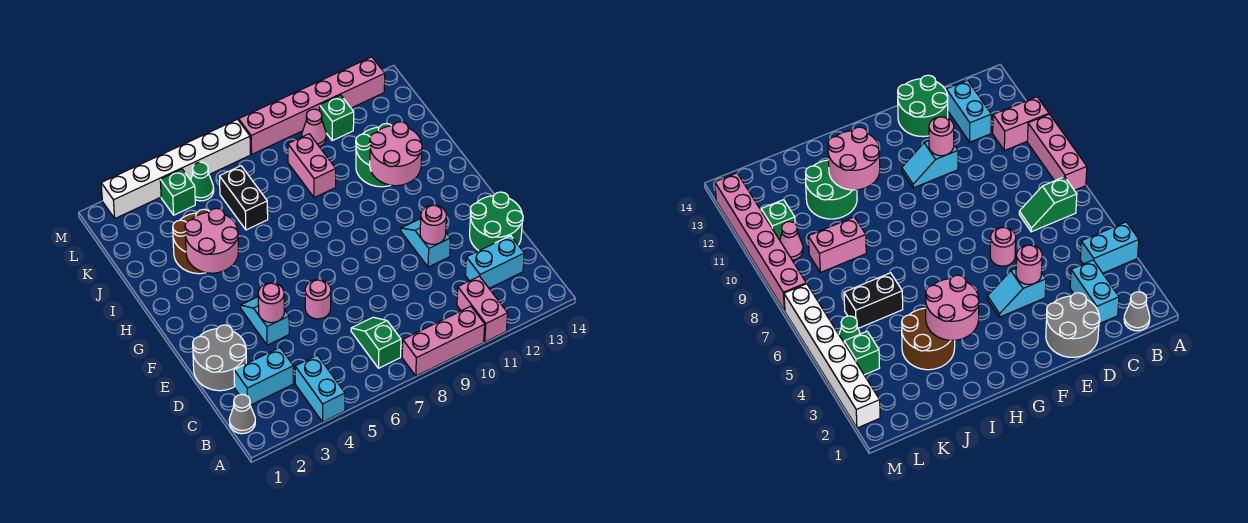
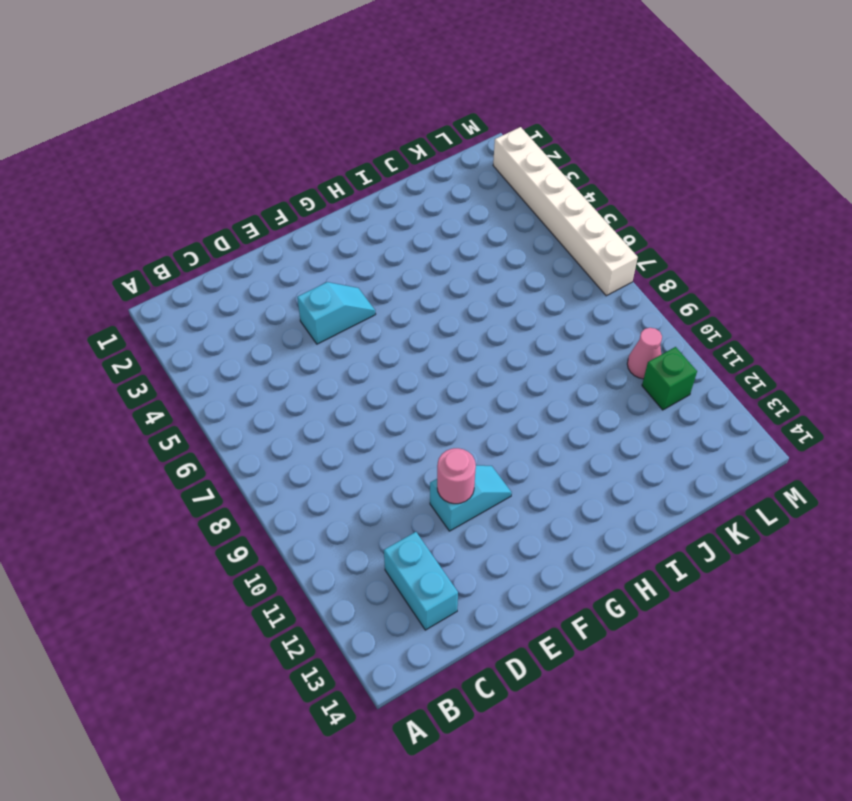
none -> cyan 1x2 brick [295,355,345,422]
none -> pink 1x3 brick [402,306,485,376]
none -> pink 1x2 brick [457,276,508,342]

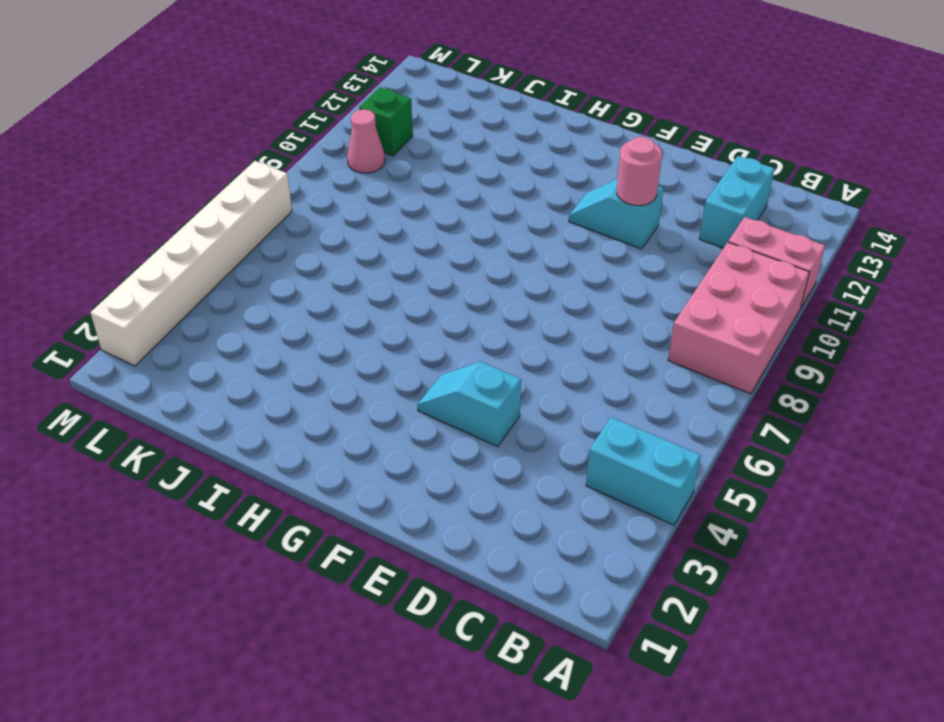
pink 2x3 brick [668,242,809,394] -> pink 1x3 brick [402,306,485,376]
none -> grey 1x1 cone [229,394,255,434]
none -> green 1x2 slope [351,317,401,368]
none -> cyan 1x2 brick [234,348,294,405]

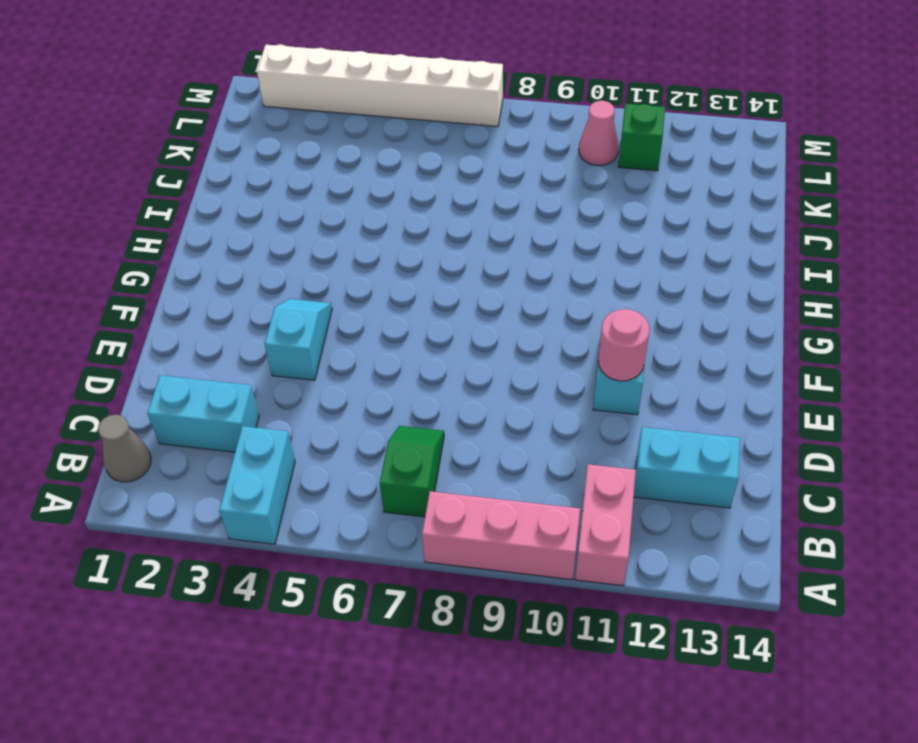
none -> grey 2x2 round brick [193,325,246,391]
none -> green 2x2 round brick [470,192,523,251]
none -> pink 1x1 round brick [305,280,331,319]

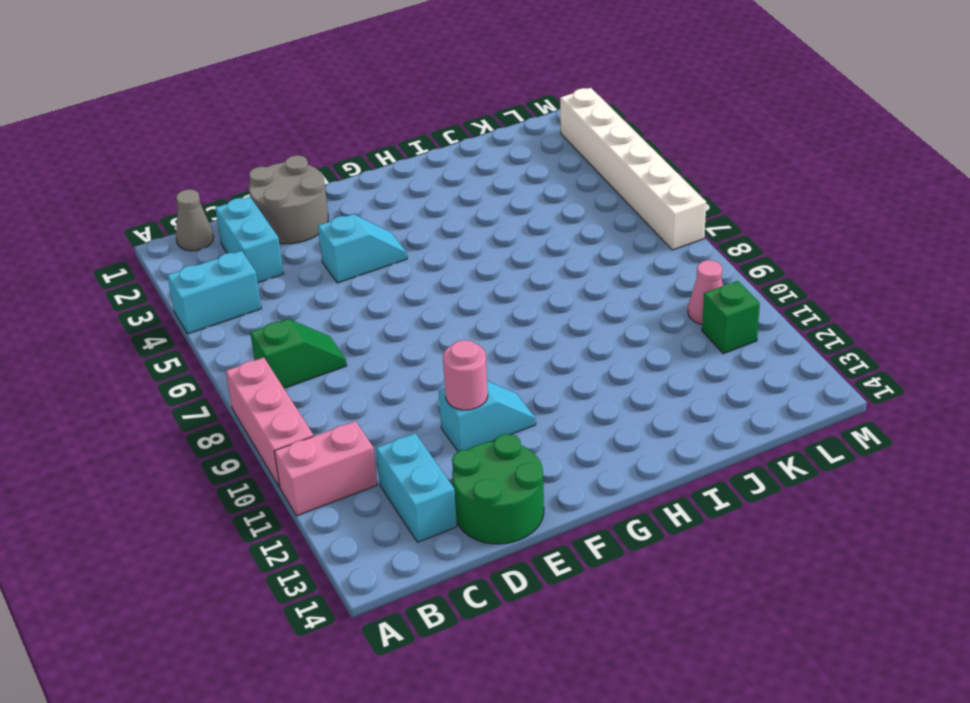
none -> pink 1x1 round brick [305,280,331,319]
none -> brown 2x2 round brick [173,209,210,274]
none -> green 2x2 round brick [356,124,391,187]

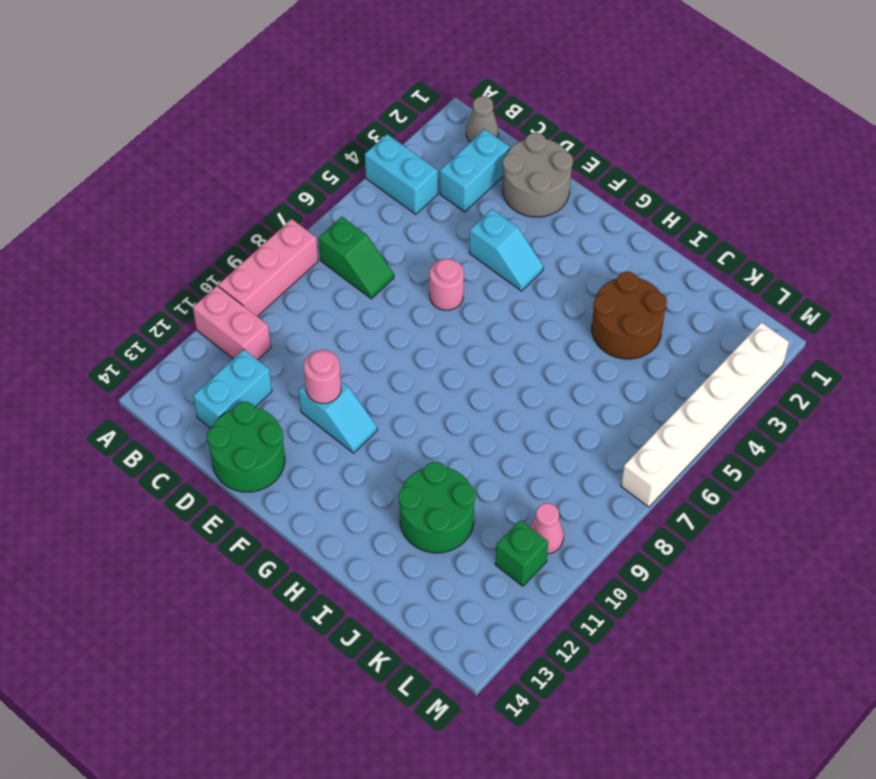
none -> black 1x2 brick [219,166,268,230]
none -> pink 1x2 brick [288,134,336,198]
none -> green 1x1 brick [160,169,195,215]

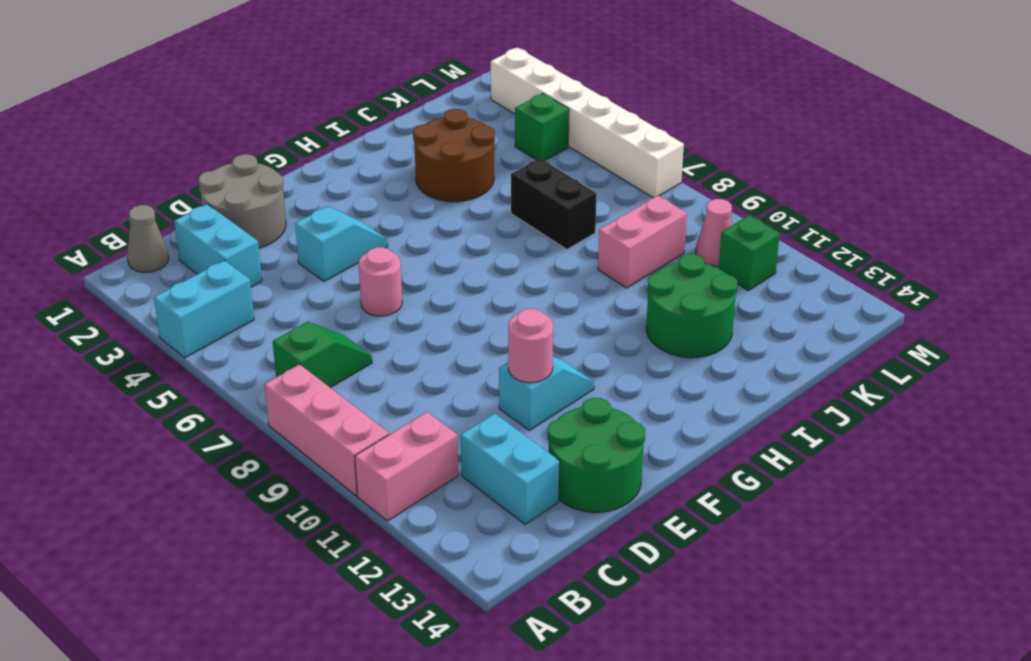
black 1x2 brick [511,158,597,249] -> black 1x2 brick turned to [219,166,268,230]
none -> green 1x1 cone [191,162,214,201]
none -> pink 1x6 brick [239,57,385,154]
none -> pink 1x1 round brick [258,283,284,323]

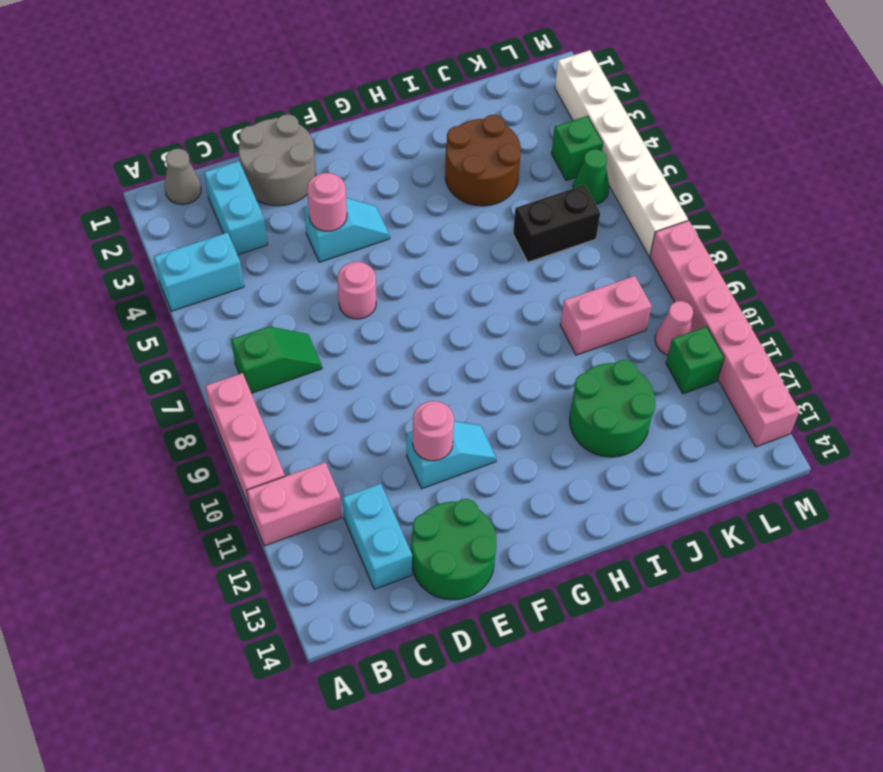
none -> pink 2x2 round brick [185,208,238,273]
none -> pink 2x2 round brick [370,122,422,186]

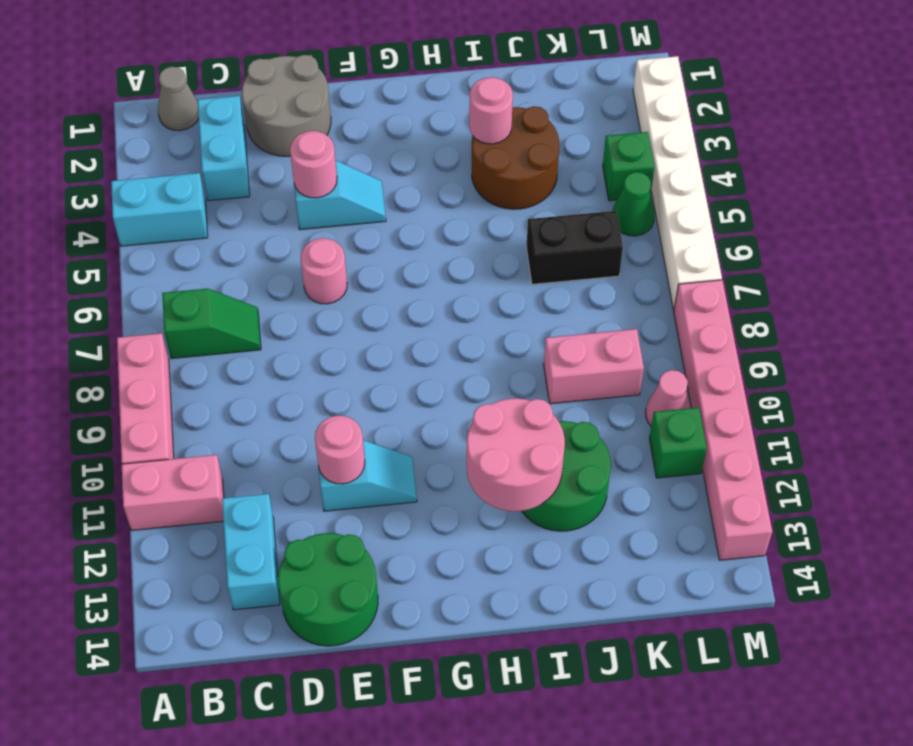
pink 1x1 round brick [469,77,513,144] -> pink 2x2 round brick [185,208,238,273]

